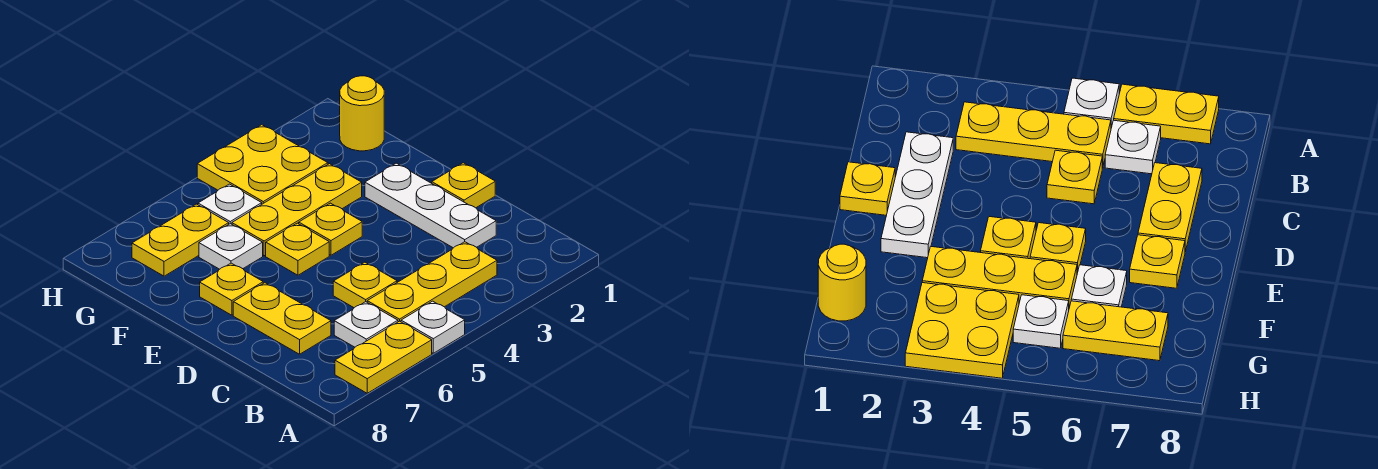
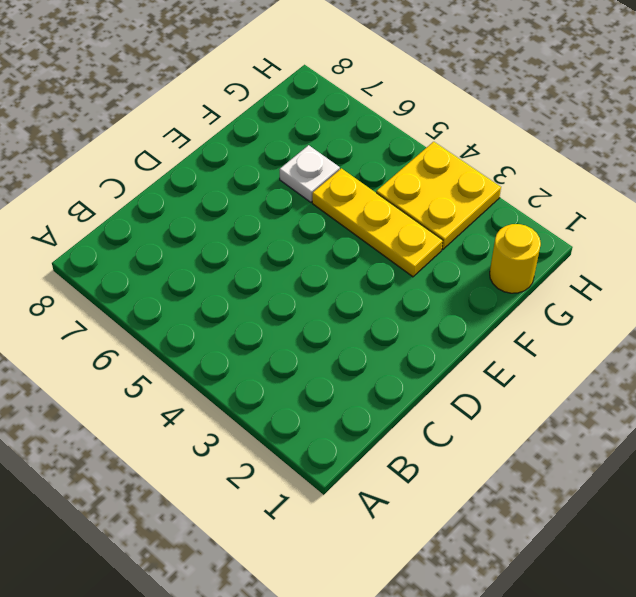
none -> white 1x1 plate [401,301,465,353]
none -> yellow 1x2 plate [335,321,432,393]
none -> yellow 1x3 plate [367,242,497,322]

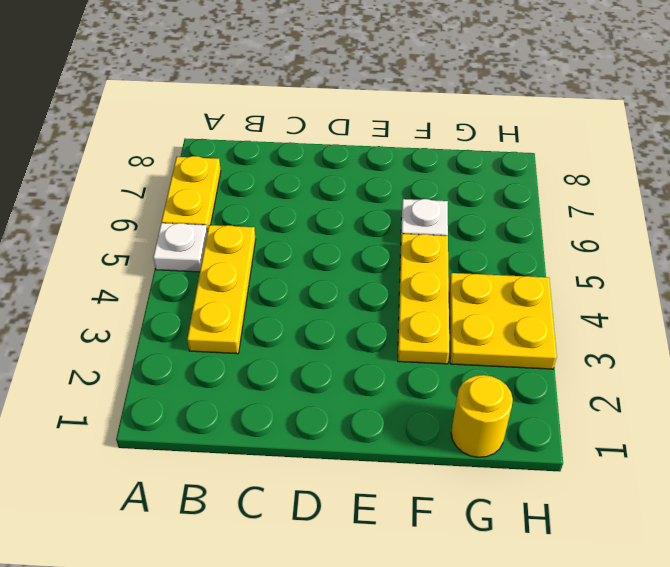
none -> white 1x1 plate [334,302,398,347]
none -> white 1x3 plate [365,163,496,248]
none -> yellow 1x1 plate [333,262,397,308]

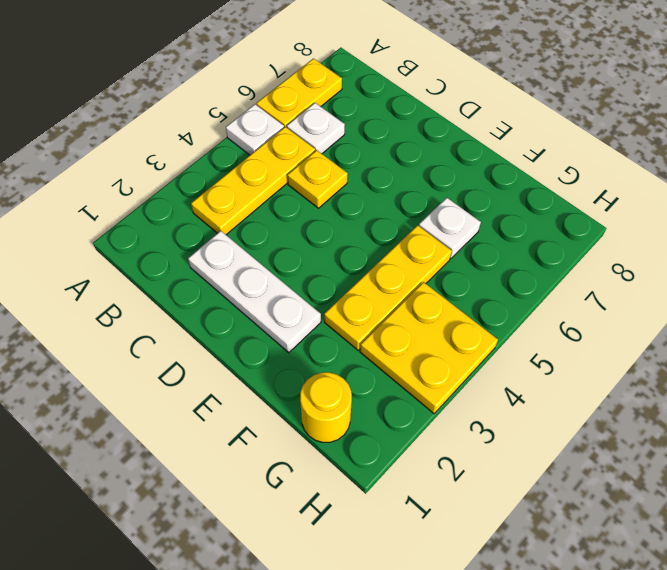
none -> yellow 1x2 plate [233,283,331,354]
none -> yellow 1x1 plate [432,163,495,208]
none -> yellow 1x1 plate [299,203,362,255]

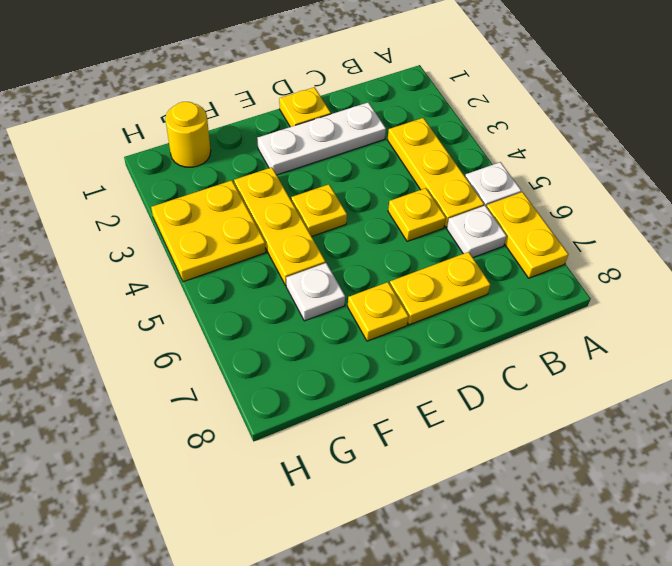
none -> yellow 1x1 plate [266,223,329,275]
none -> white 1x1 plate [198,184,262,224]
none -> yellow 1x2 plate [132,204,229,276]

